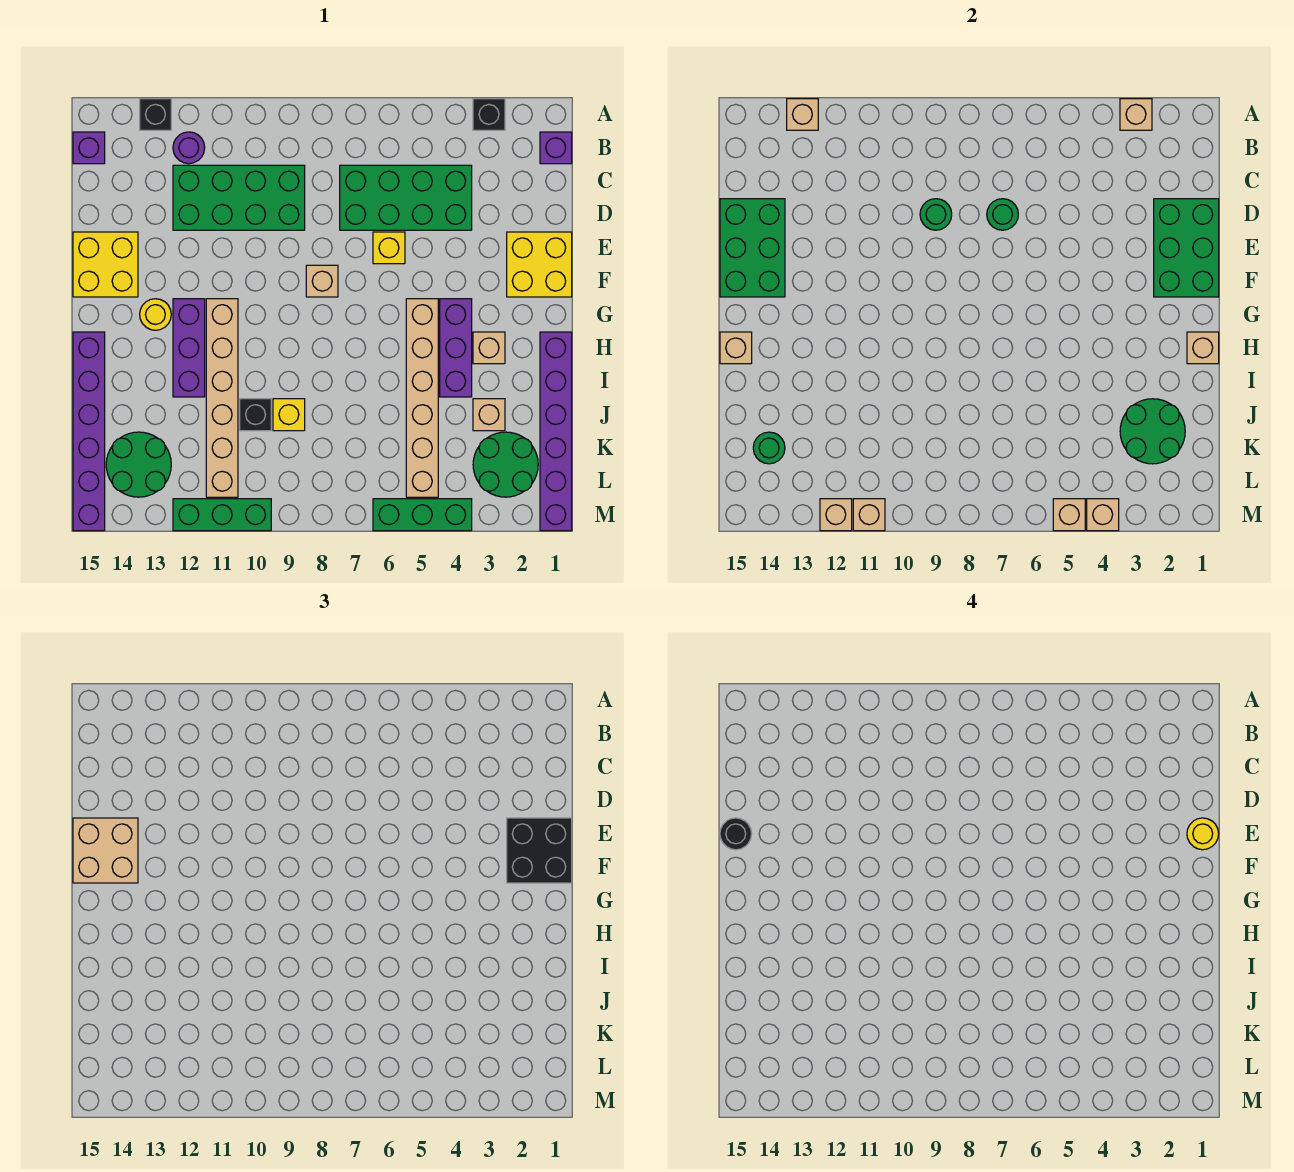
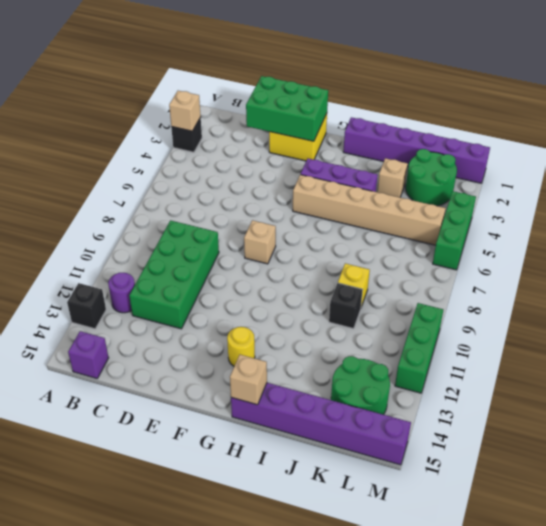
none -> purple 1x1 brick [540,132,572,164]
none -> green 2x4 brick [340,165,472,230]
none -> yellow 1x1 brick [373,232,405,264]
none -> yellow 2x2 brick [73,232,138,297]

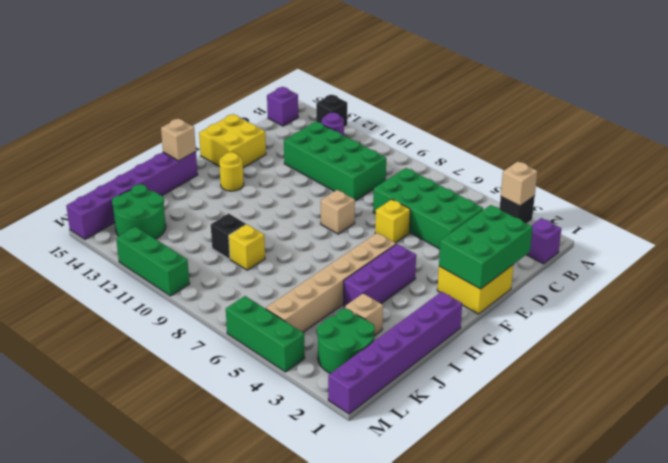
none -> tan 1x6 brick [206,299,238,497]
none -> purple 1x3 brick [173,299,205,397]
none -> tan 1x1 brick [473,332,505,364]
none -> tan 1x1 brick [787,99,818,130]

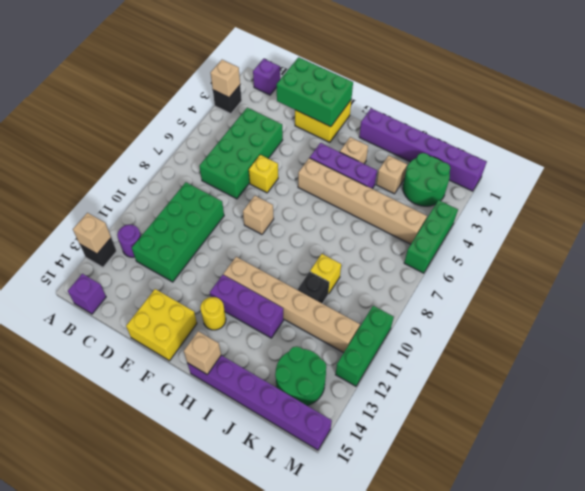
none -> green 1x1 round brick [987,199,1018,230]
none -> green 1x1 round brick [920,199,952,230]
none -> green 2x3 brick [720,199,785,297]
none -> tan 1x1 brick [1187,332,1219,364]

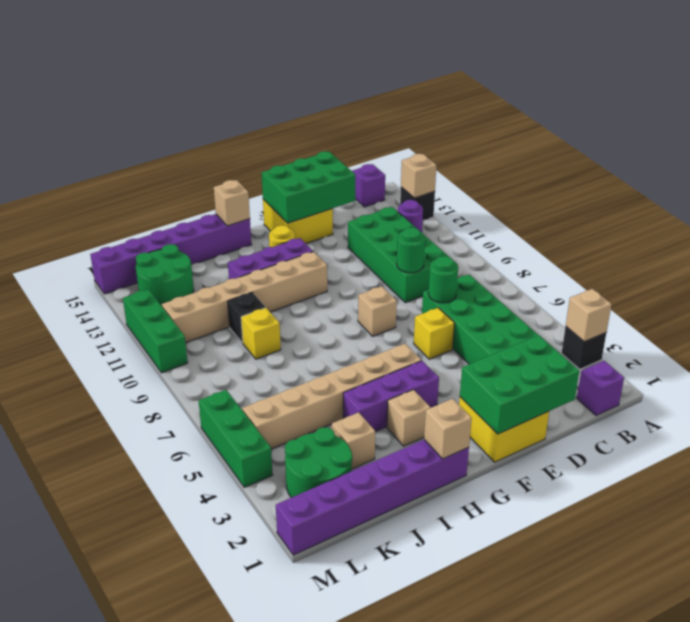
none -> green 2x2 round brick [1120,399,1185,464]
none -> green 1x1 round brick [753,432,785,464]
none -> tan 1x1 brick [1087,499,1119,531]
none -> tan 1x1 brick [1053,499,1085,531]

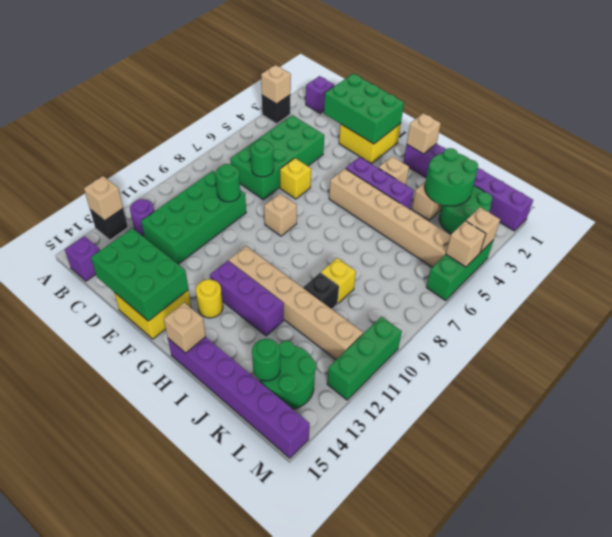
none -> tan 1x1 brick [853,499,885,531]
none -> tan 1x1 brick [820,499,852,531]
none -> black 2x2 brick [507,818,572,883]
none -> tan 2x2 brick [73,818,138,883]

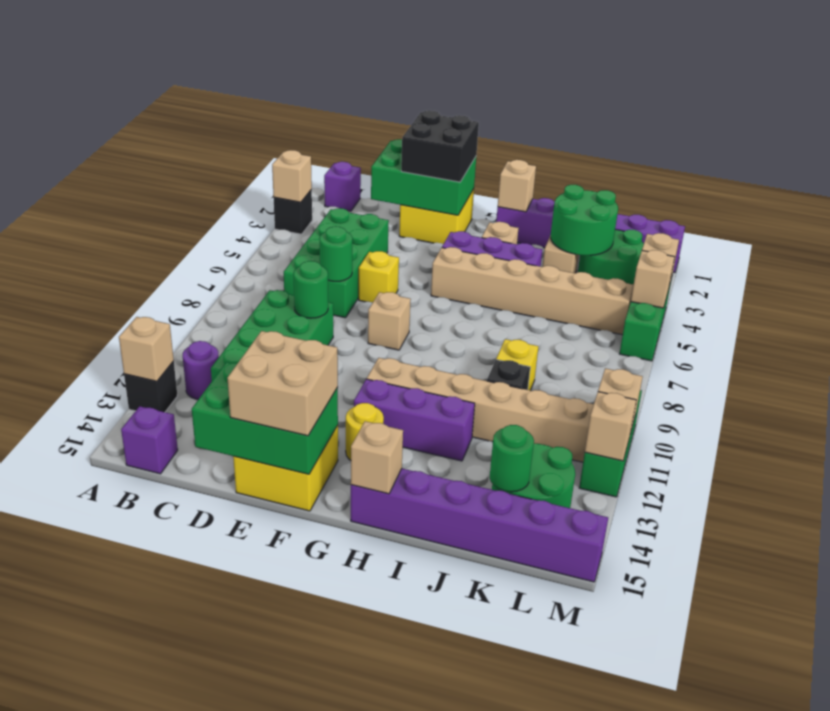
none -> yellow 1x1 round brick [1187,818,1219,850]
none -> black 1x1 round brick [720,818,752,850]

